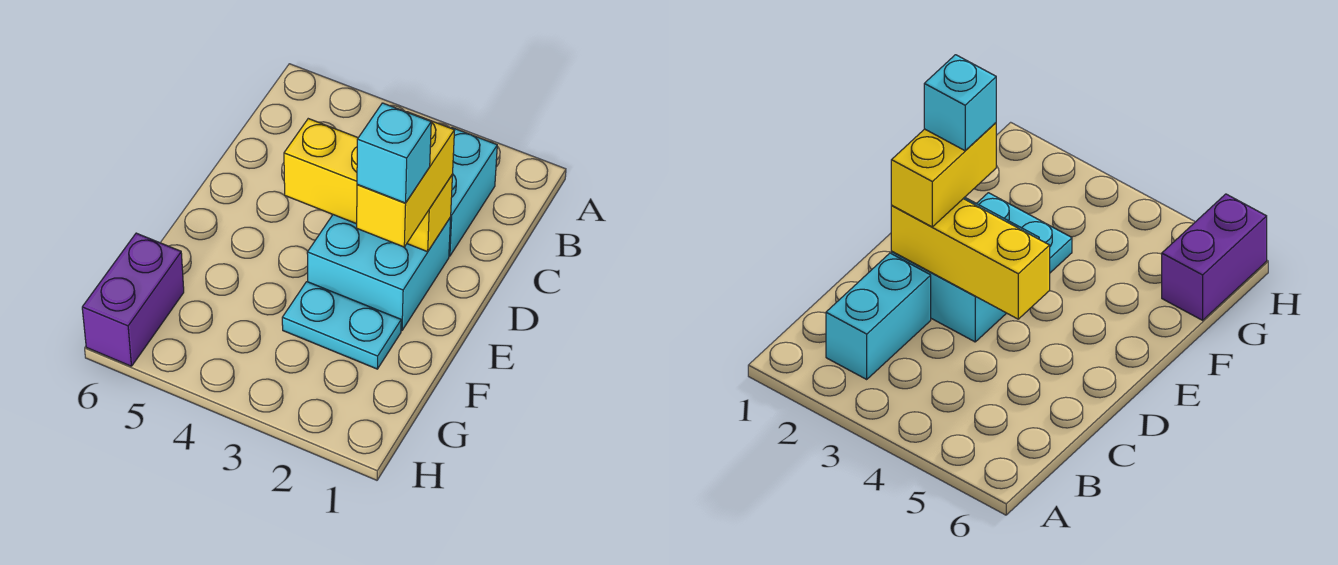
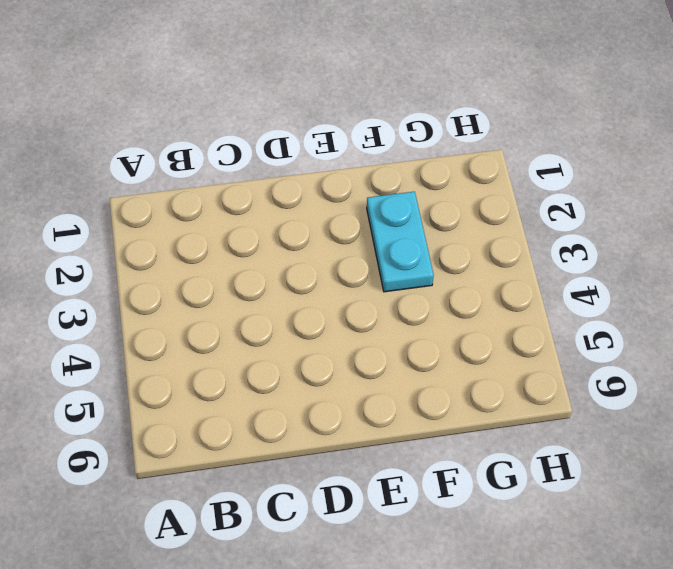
none -> cyan 1x2 brick [449,128,497,256]
none -> cyan 2x2 brick [307,215,451,331]

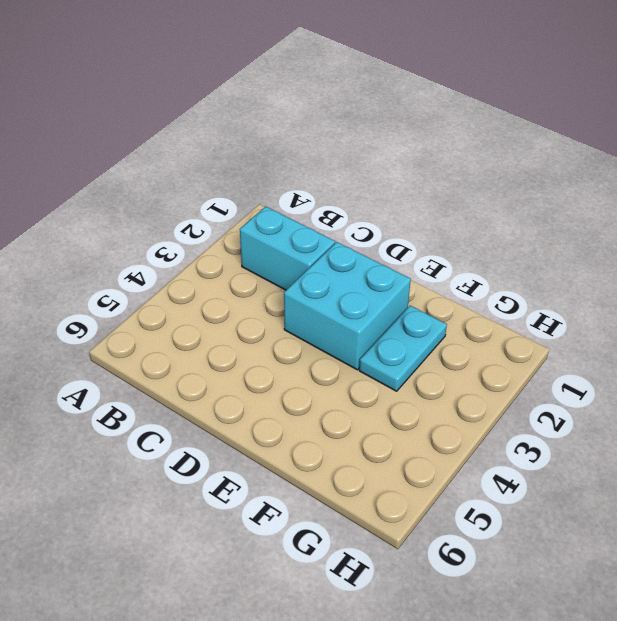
none -> purple 1x2 brick [82,233,184,366]
none -> yellow 1x3 brick [284,119,453,252]

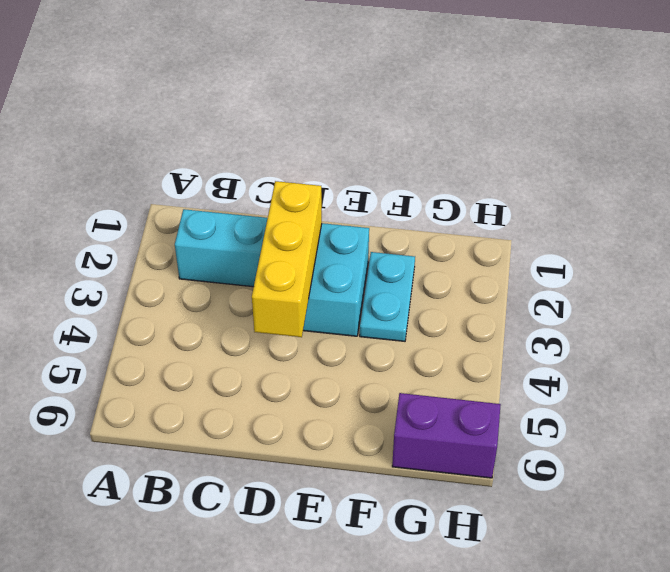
none -> yellow 1x2 brick [357,112,455,247]
none -> cyan 1x1 brick [357,103,431,203]

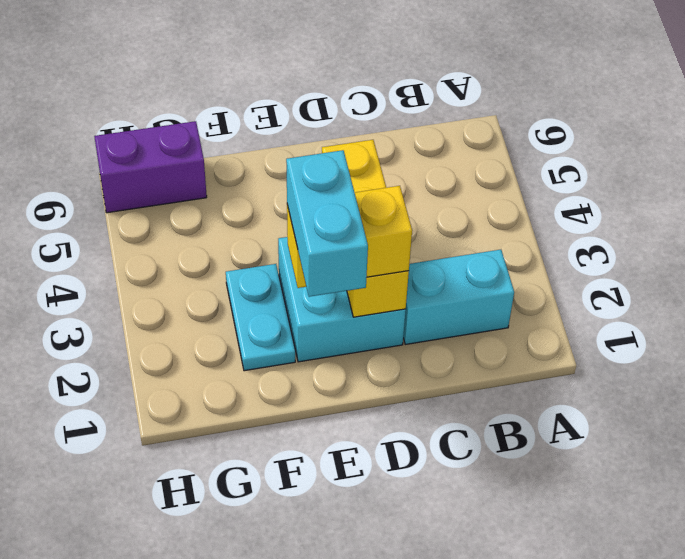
cyan 1x2 brick [286,150,368,297] -> cyan 1x1 brick [357,103,431,203]

